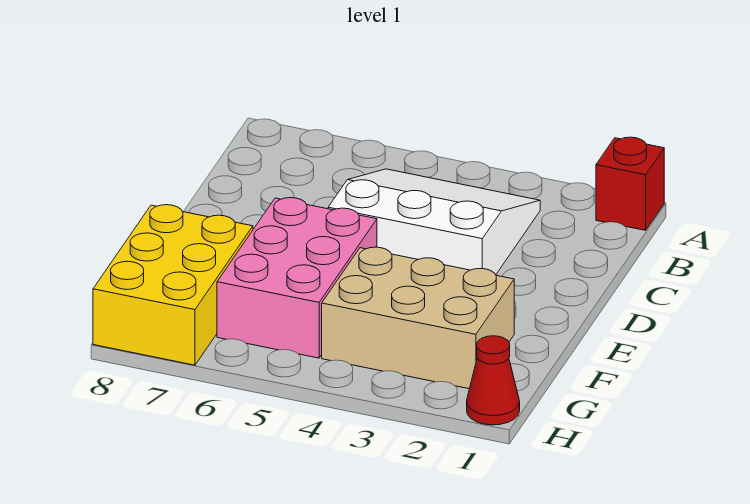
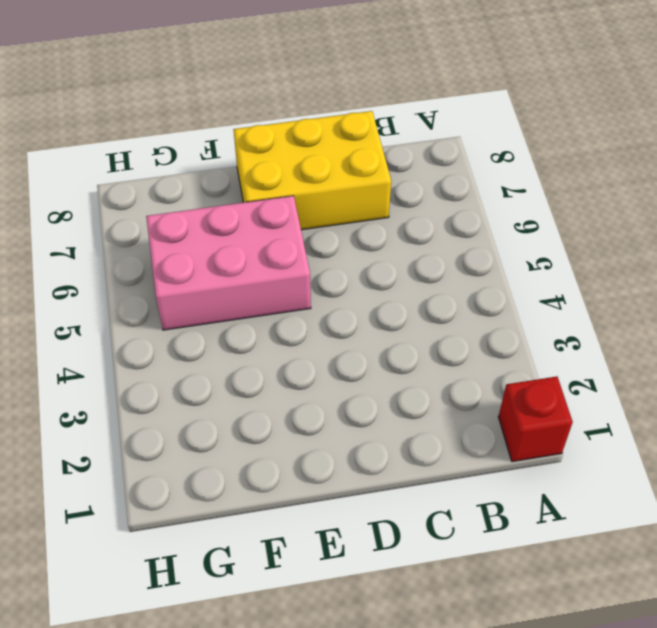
yellow 2x3 brick [233,111,391,230] -> yellow 2x3 brick moved to [93,205,253,365]
none -> white 3x3 slope [328,169,540,275]
none -> tan 2x3 brick [322,247,514,389]

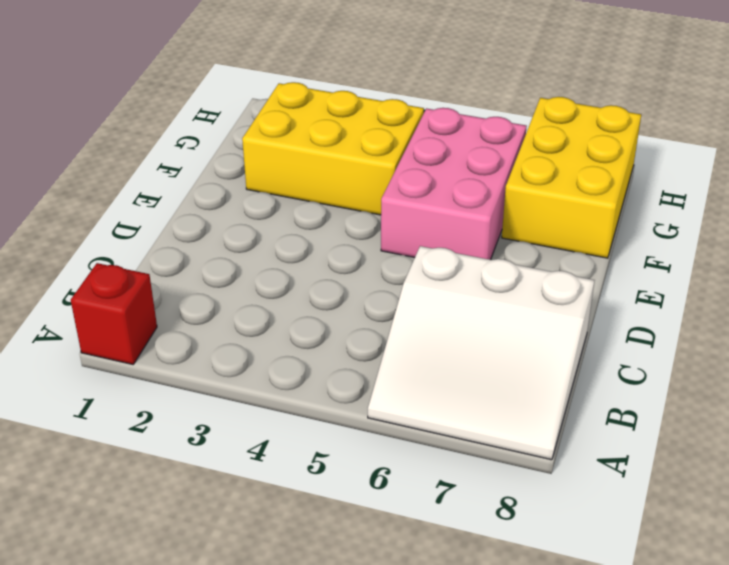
white 3x3 slope [368,246,595,460] -> white 3x3 slope moved to [328,169,540,275]
yellow 2x3 brick [242,82,424,215] -> tan 2x3 brick [322,247,514,389]
none -> red 1x1 cone [467,336,520,425]

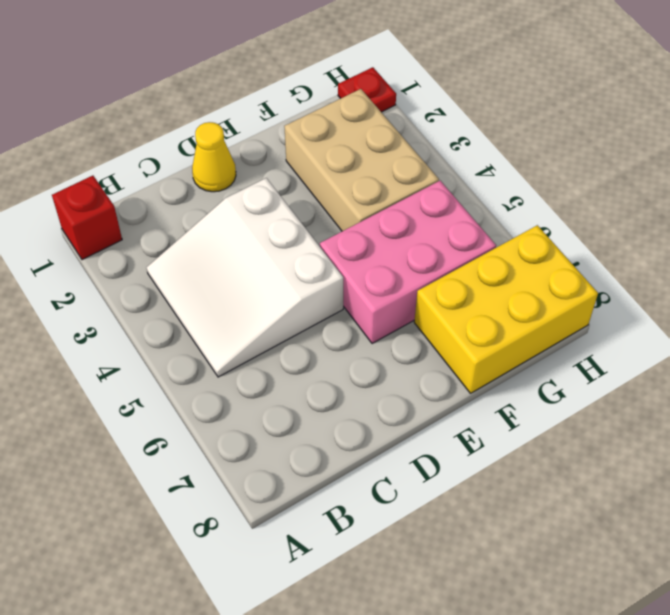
yellow 1x1 cone [192,122,236,192] -> none
red 1x1 plate [338,67,396,112] -> red 1x1 cone [467,336,520,425]

